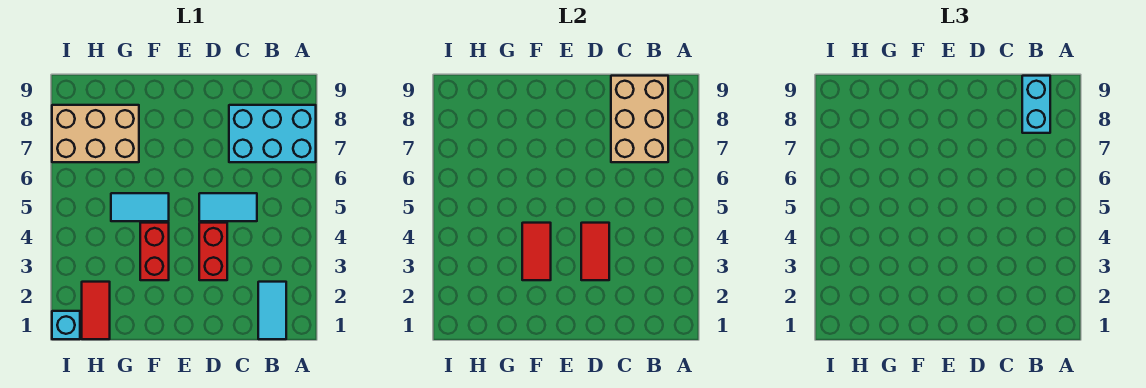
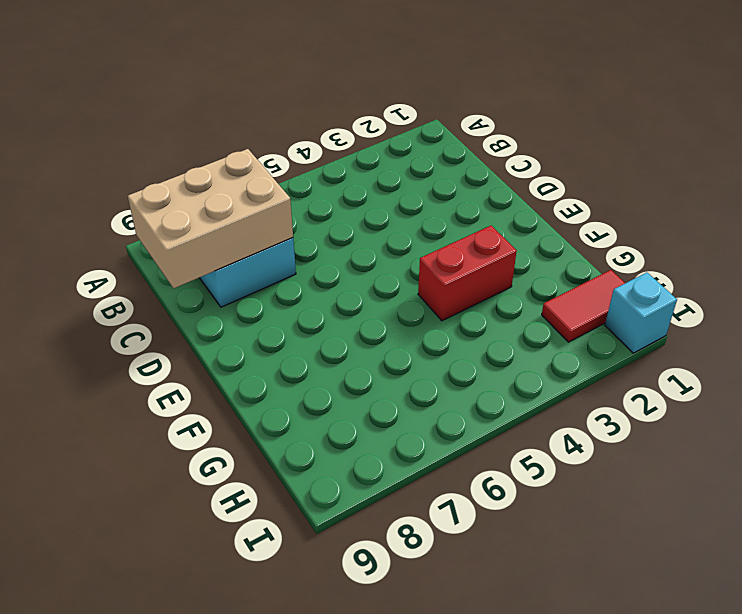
none -> cyan 1x2 tile [258,282,286,339]
none -> cyan 1x2 tile [199,193,257,221]
none -> red 1x2 brick [199,223,227,280]

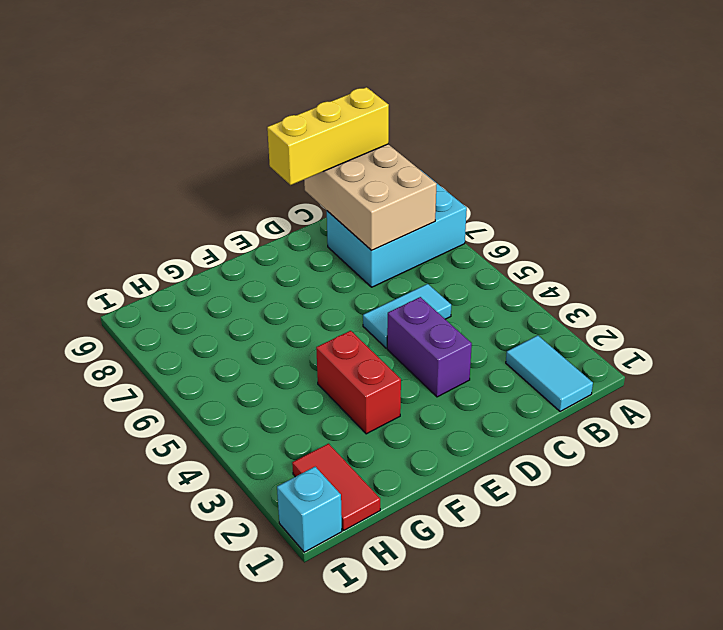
yellow 1x3 brick [267,87,389,185] -> cyan 1x2 brick [1022,76,1050,133]
purple 1x2 brick [387,297,472,397] -> red 1x2 brick [199,223,227,280]
none -> cyan 1x2 tile [111,193,169,221]
none -> tan 2x3 brick [52,105,139,162]
none -> red 1x2 tile [581,223,609,280]

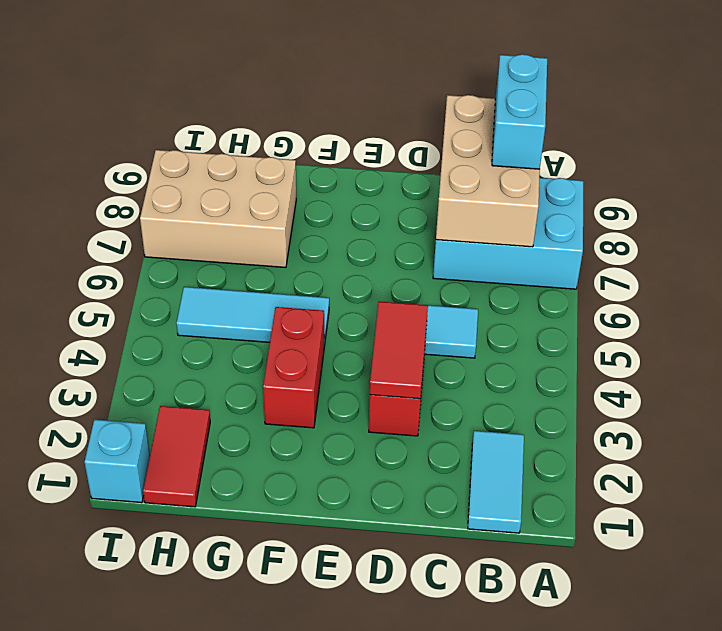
cyan 1x3 tile [176,287,329,346] -> cyan 1x2 tile [111,193,169,221]
none -> red 1x2 tile [522,223,551,280]

